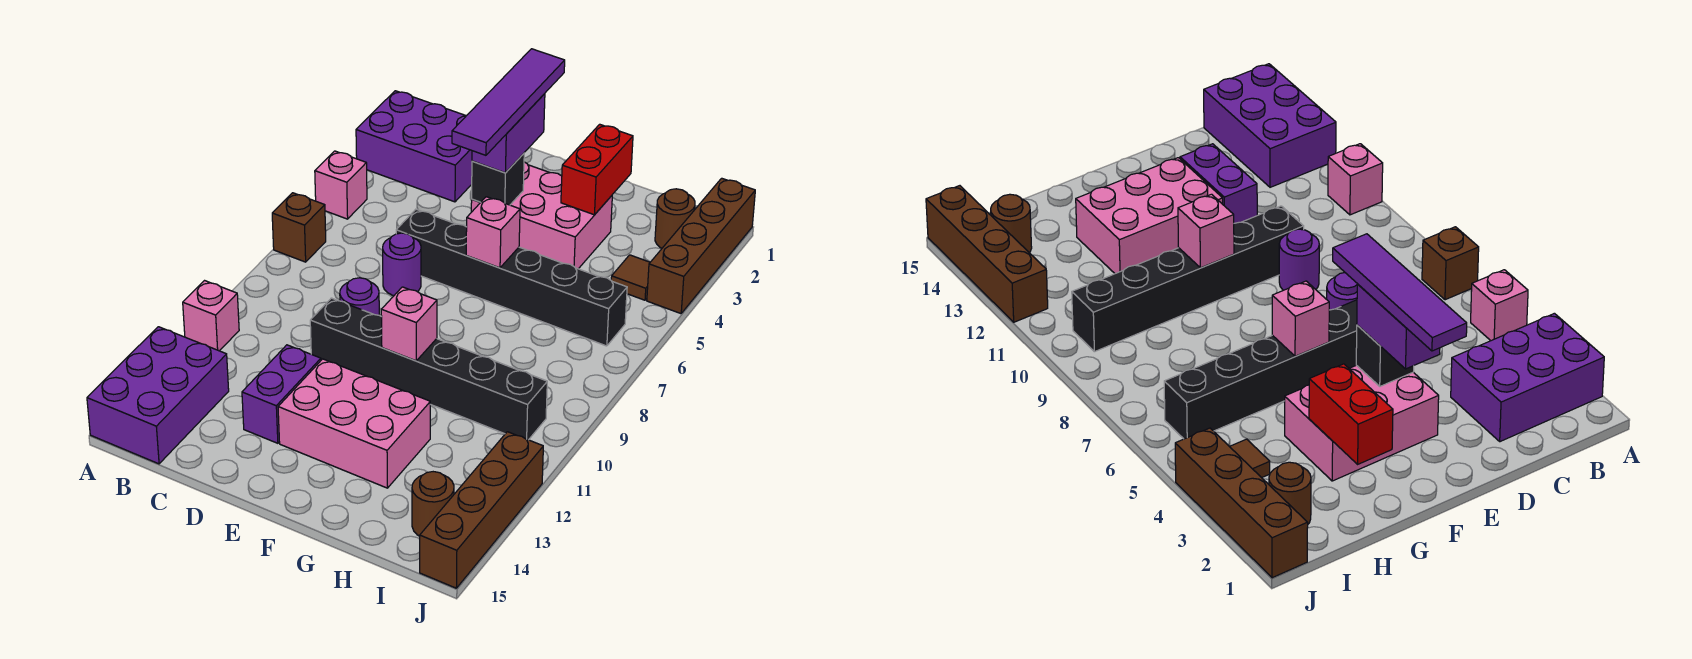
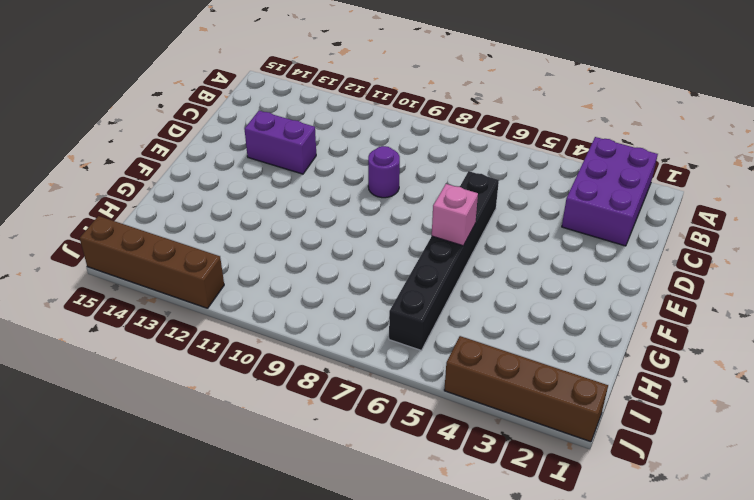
none -> pink 1x1 brick [315,151,367,219]
none -> brown 1x1 brick [272,193,326,262]
none -> pink 1x1 brick [183,281,239,351]

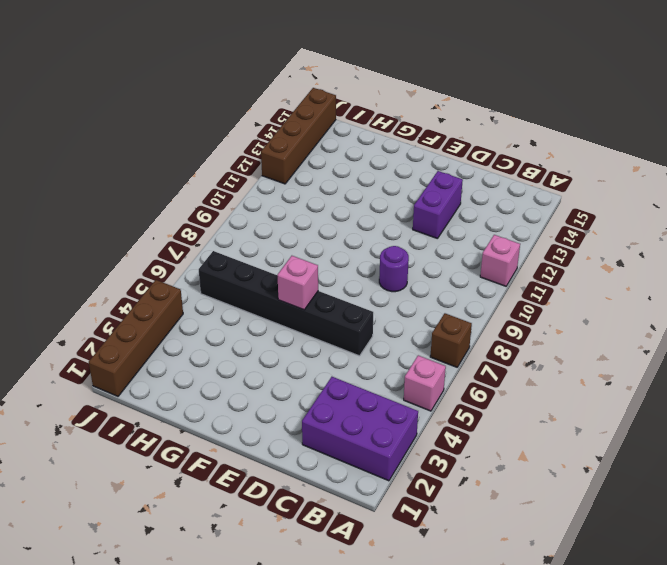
none -> purple 2x3 brick [87,327,229,464]
none -> purple 1x1 round brick [383,233,421,296]
none -> black 1x6 brick [310,298,547,440]

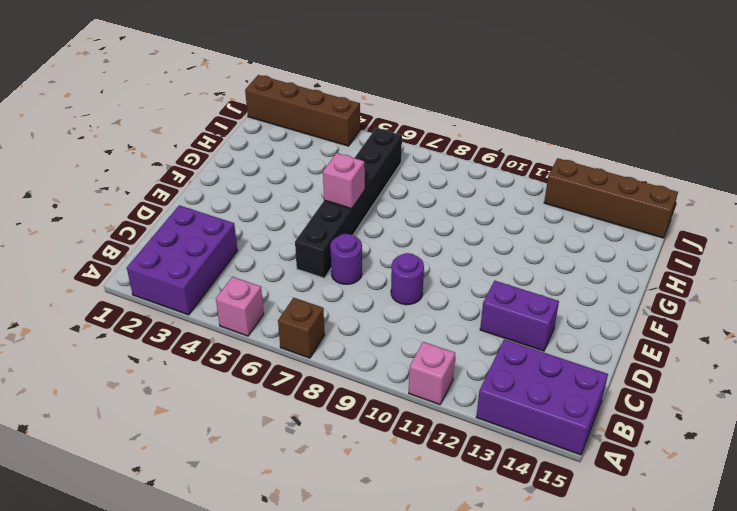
none -> black 1x6 brick [310,298,547,440]
none -> pink 2x3 brick [471,162,612,269]
none -> pink 2x3 brick [278,359,430,488]

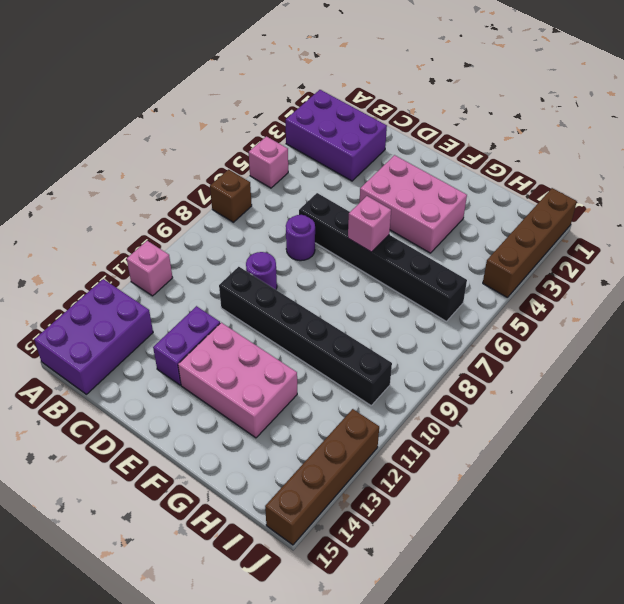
none -> brown 1x1 round brick [655,189,695,248]
none -> brown 1x1 tile [611,255,650,300]
none -> brown 1x1 round brick [412,472,454,536]

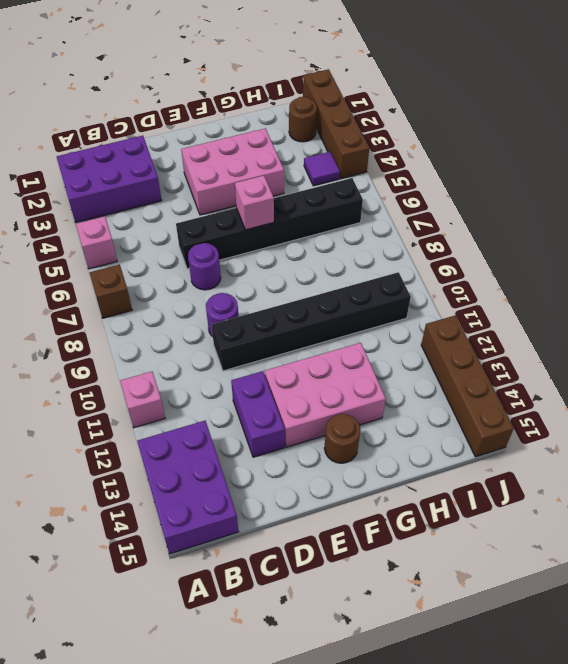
brown 1x1 round brick [324,414,360,463] -> brown 1x1 round brick moved to [412,472,454,536]
purple 1x1 tile [304,152,340,186] -> brown 1x1 tile [611,255,650,300]
none -> black 1x1 brick [472,154,524,205]
none -> pink 1x1 brick [381,287,437,361]
none -> red 1x2 brick [561,124,633,215]

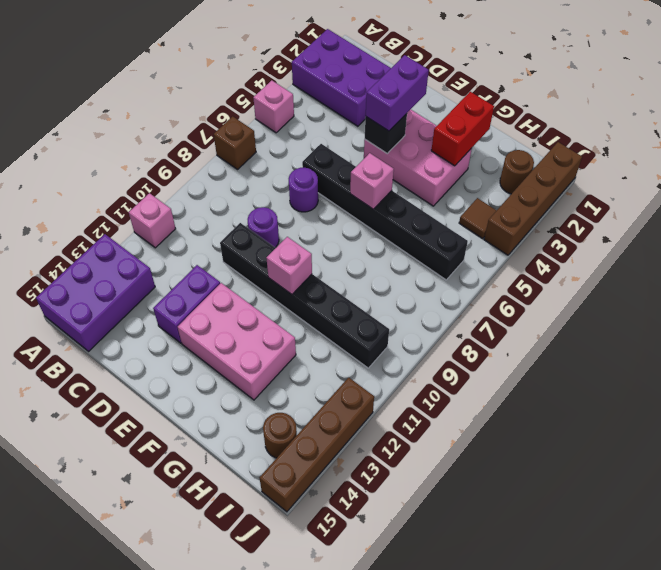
none -> purple 1x4 tile [452,49,565,155]

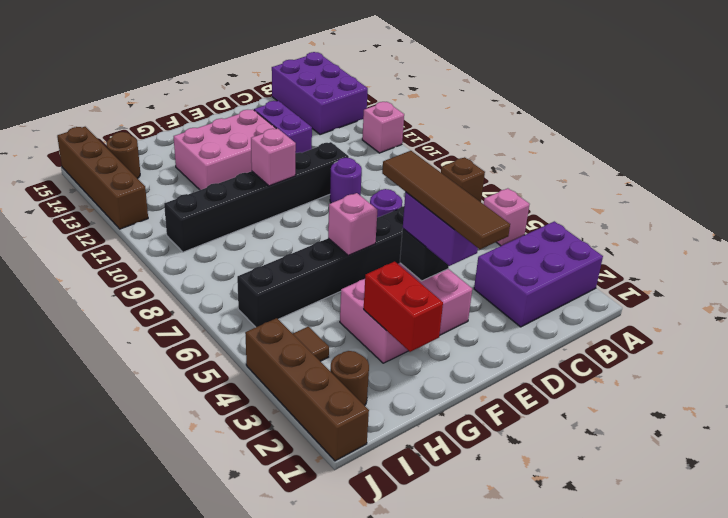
brown 1x4 tile [382,151,510,249] -> purple 1x4 tile [452,49,565,155]

